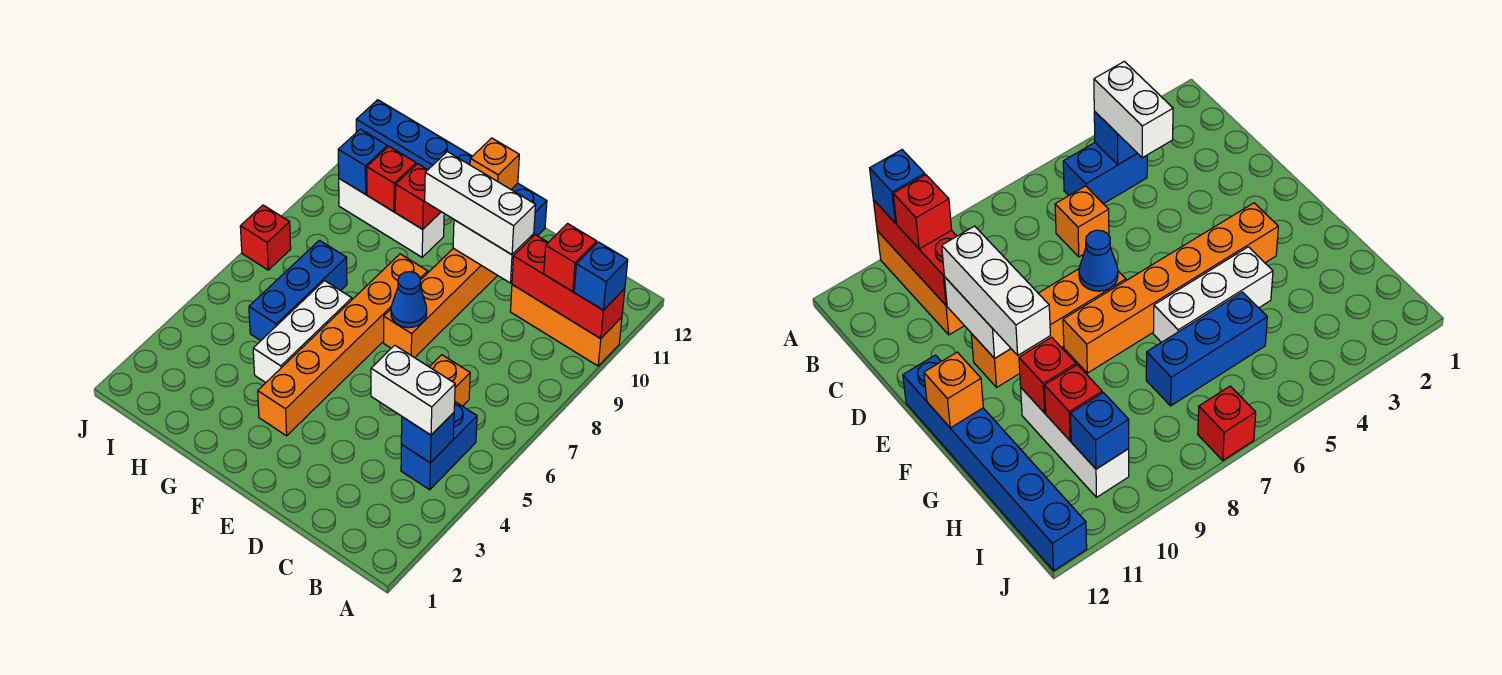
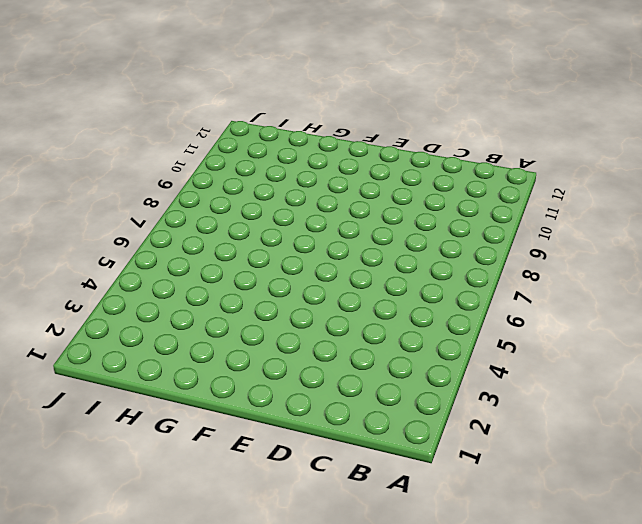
none -> orange 1x3 brick [510,285,622,366]
none -> blue 1x2 brick [401,402,477,490]
none -> orange 1x1 brick [430,355,470,406]

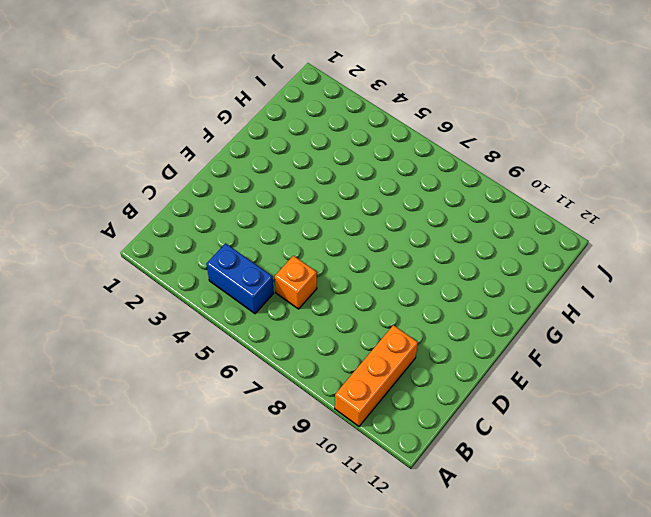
none -> orange 1x4 brick [384,248,498,358]
none -> blue 1x6 brick [356,100,547,236]
none -> orange 1x6 brick [258,254,428,436]

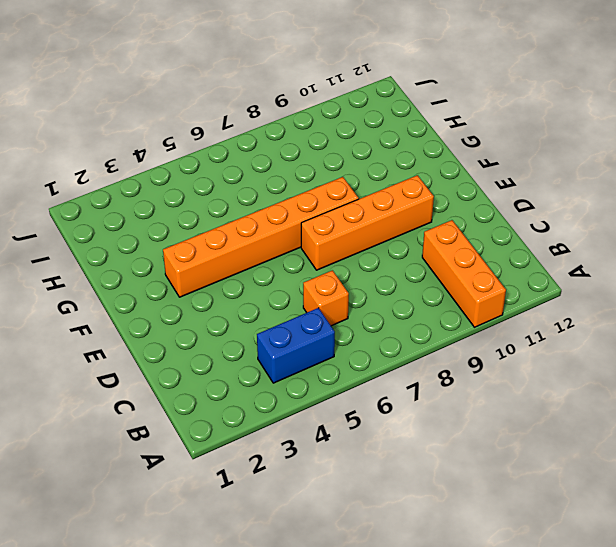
none -> blue 1x6 brick [356,100,547,236]
none -> white 1x3 brick [253,281,352,383]
none -> white 1x3 brick [339,179,444,257]

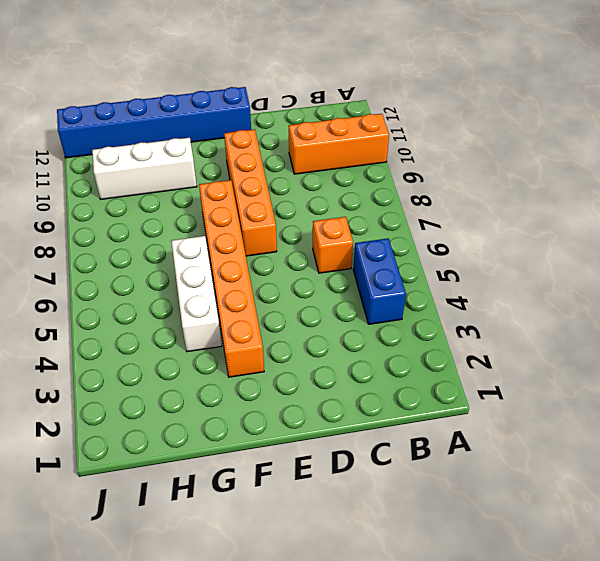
none -> blue 1x3 brick [249,240,347,341]
none -> red 1x1 brick [240,205,291,270]
none -> red 1x3 brick [512,235,625,338]

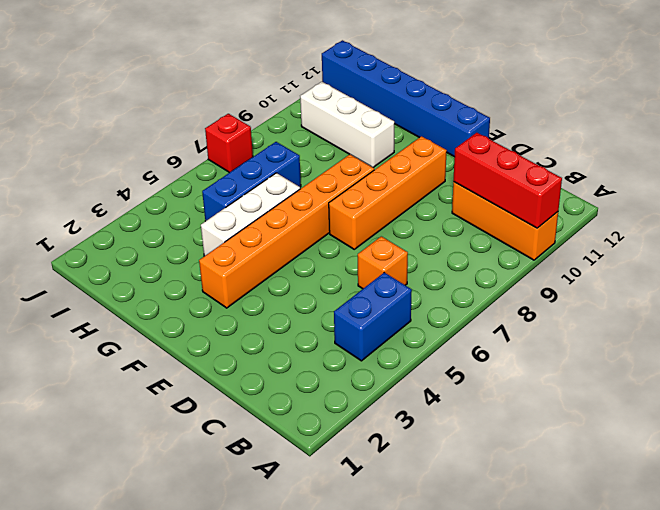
none -> blue 1x1 brick [401,413,454,463]
none -> white 1x2 brick [453,220,534,283]
none -> blue 1x1 cone [391,272,427,328]

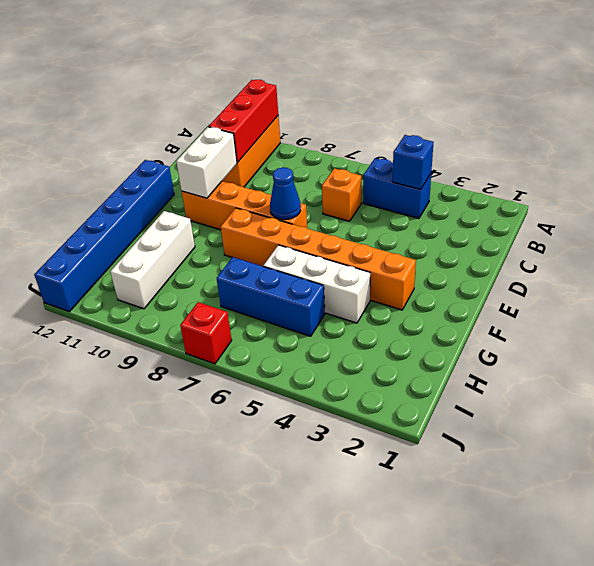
none -> orange 1x1 brick [470,138,519,189]
none -> red 1x1 brick [395,164,441,229]
none -> red 1x1 brick [367,146,416,212]

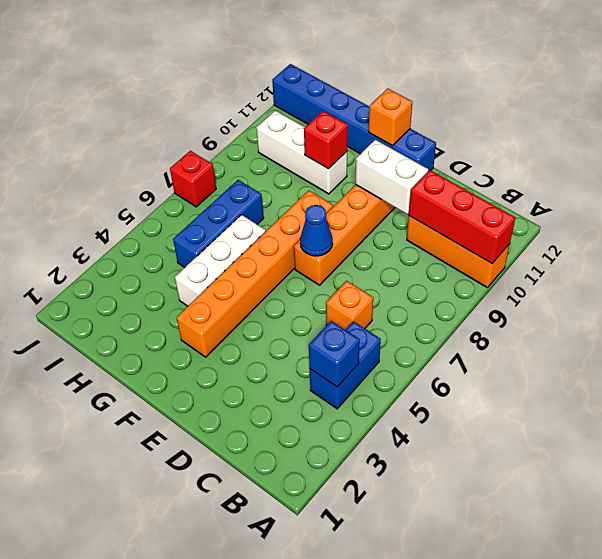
none -> red 1x1 brick [367,146,416,212]
none -> blue 1x1 brick [338,129,387,194]
none -> blue 1x1 brick [574,242,628,310]

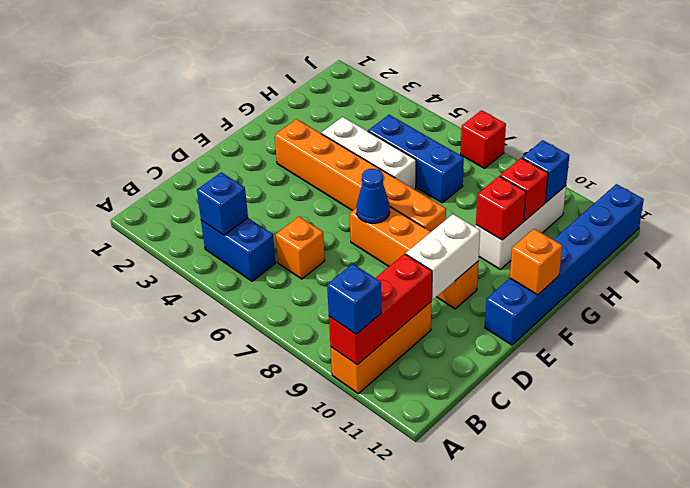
none -> white 1x2 brick [371,345,455,435]
none -> red 1x1 brick [544,224,597,292]
none -> white 1x3 brick [425,152,536,255]

